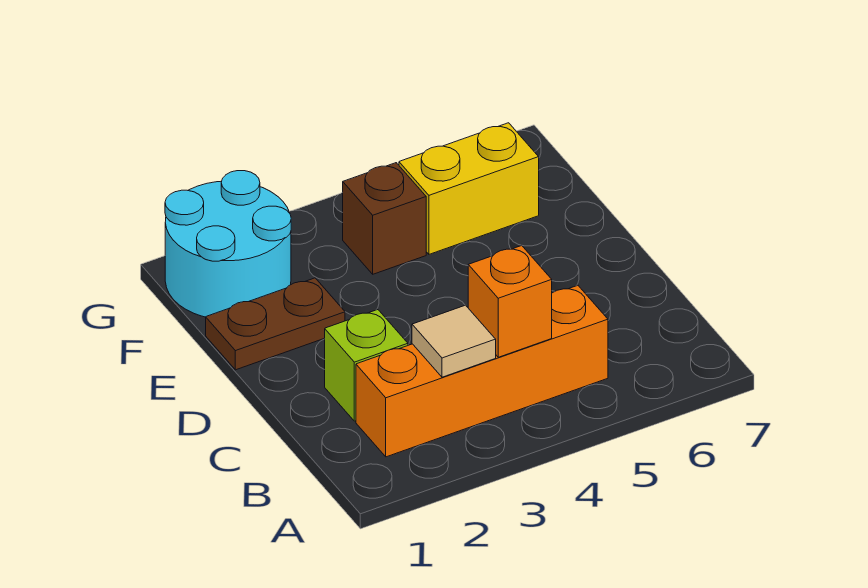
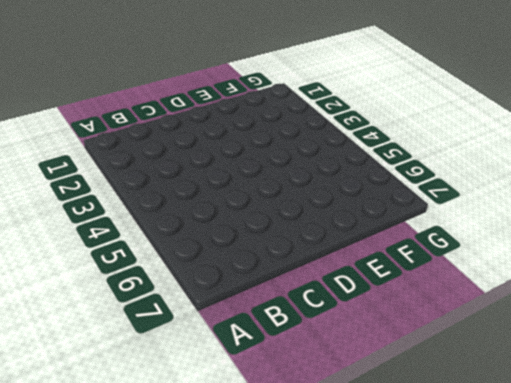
none -> orange 1x4 brick [356,285,608,457]
none -> lime 1x1 brick [325,310,408,421]

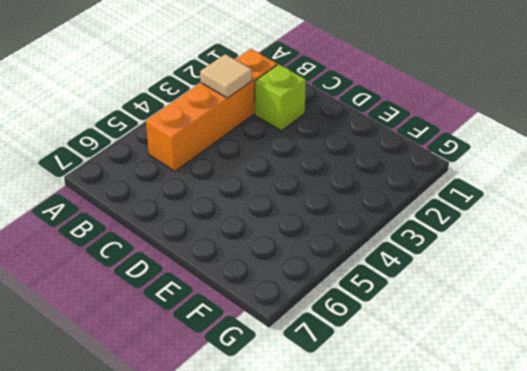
none -> brown 1x2 plate [206,278,345,370]
none -> cyan 2x2 round brick [165,171,291,317]

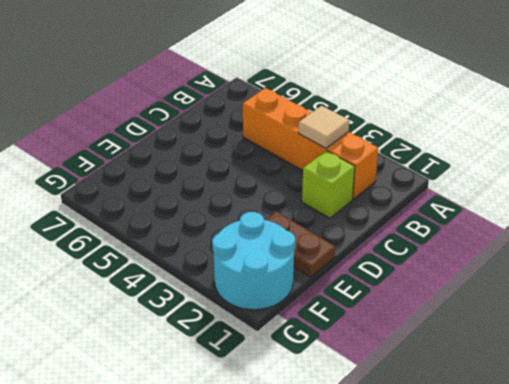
none -> brown 1x1 brick [343,163,426,274]
none -> yellow 1x2 brick [399,123,539,254]

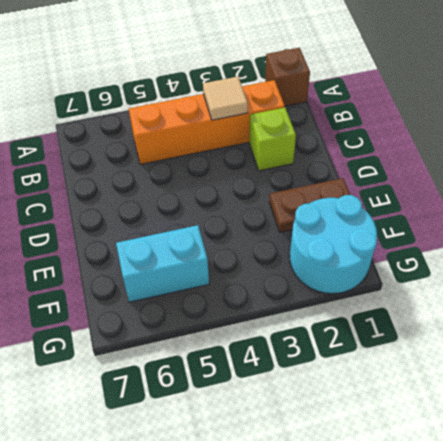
brown 1x1 brick [265,48,310,106] -> brown 1x1 brick moved to [343,163,426,274]
cyan 1x2 brick [116,225,209,302] -> yellow 1x2 brick [399,123,539,254]
none -> orange 1x1 brick [468,245,552,357]

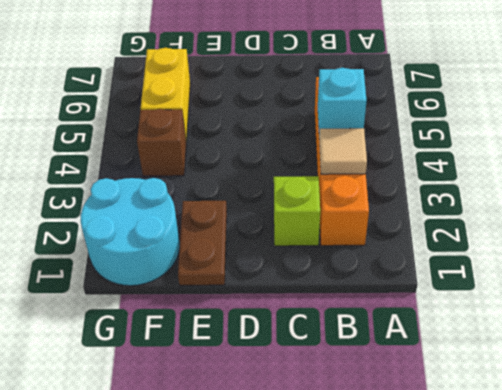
cyan 1x1 brick [318,68,367,135] -> orange 1x1 brick [468,245,552,357]

